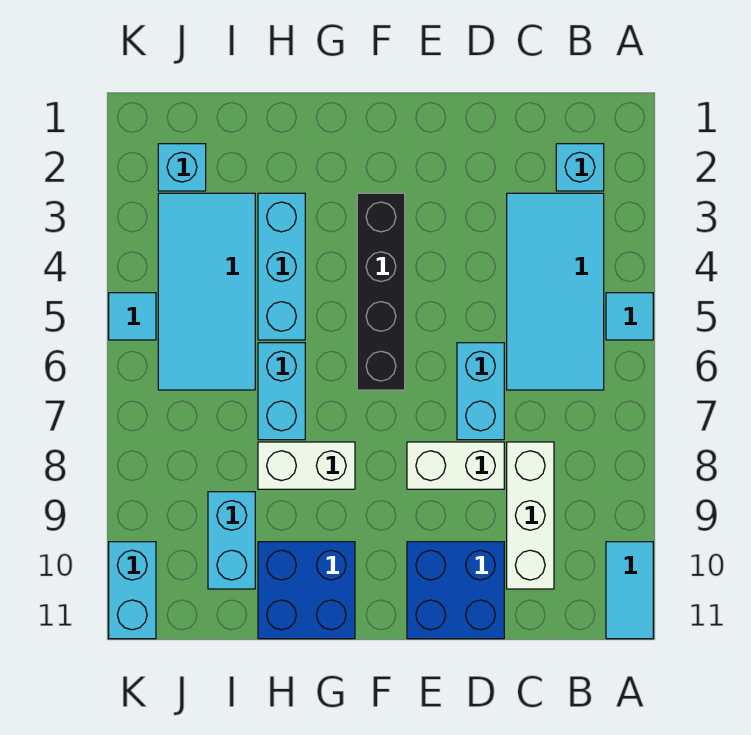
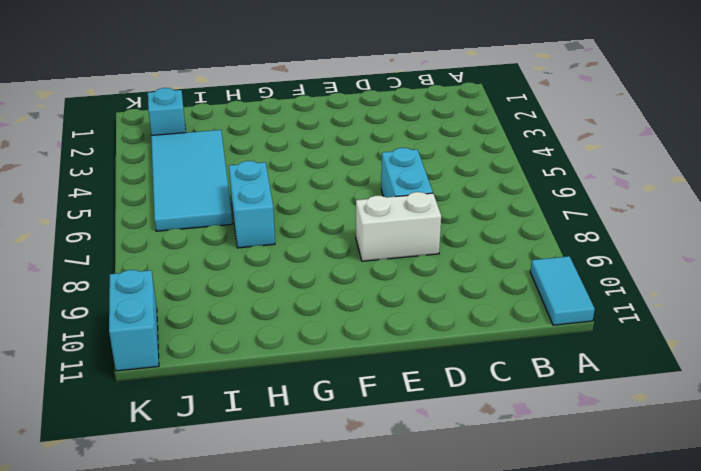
none -> cyan 1x1 tile [606,293,653,340]
none -> cyan 1x1 brick [556,144,604,191]
none -> cyan 2x4 tile [507,193,604,390]

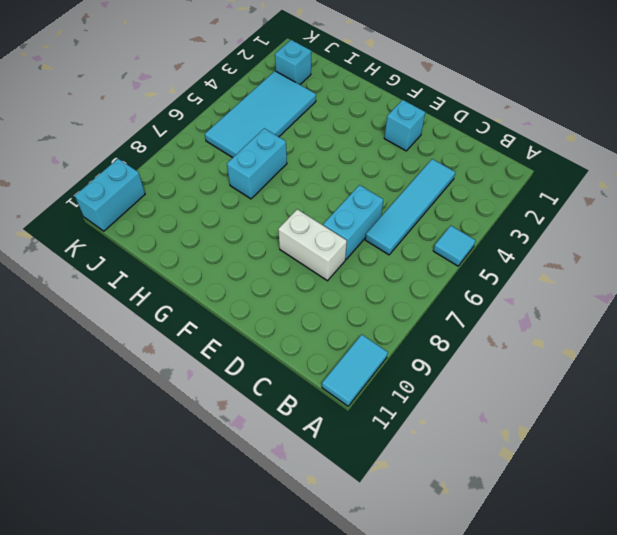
cyan 1x4 tile [365,159,455,255] -> cyan 2x4 tile [507,193,604,390]
cyan 1x1 brick [384,100,425,151] -> cyan 1x1 brick moved to [556,144,604,191]
none -> white 1x3 brick [507,442,554,589]
none -> blue 2x2 brick [407,542,504,639]
none -> black 1x4 brick [357,193,405,390]

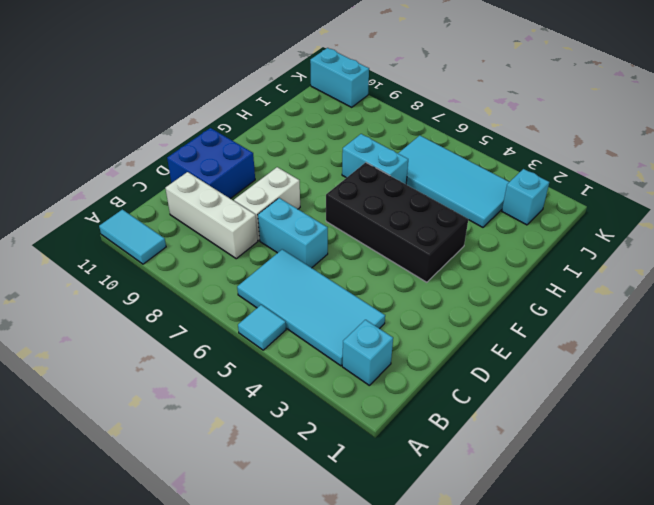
black 2x4 brick [326,162,468,282] -> black 1x4 brick [357,193,405,390]
none -> white 1x2 brick [258,442,355,489]
none -> blue 2x2 brick [258,542,355,639]
none -> cyan 1x3 brick [258,193,305,340]

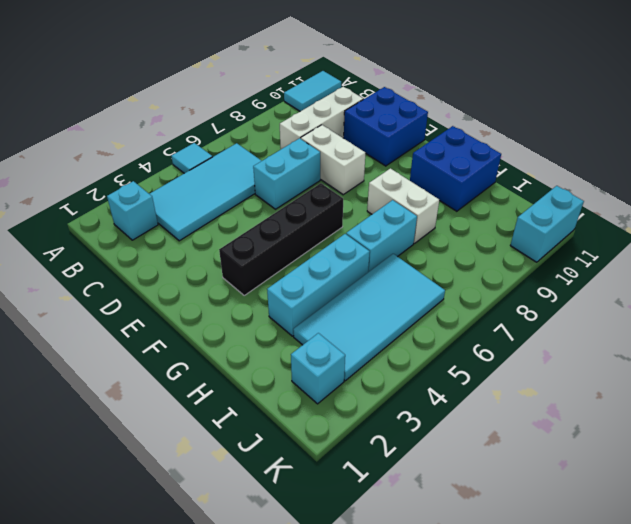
none -> cyan 1x2 brick [208,492,255,589]
none -> cyan 1x1 tile [109,293,156,340]

